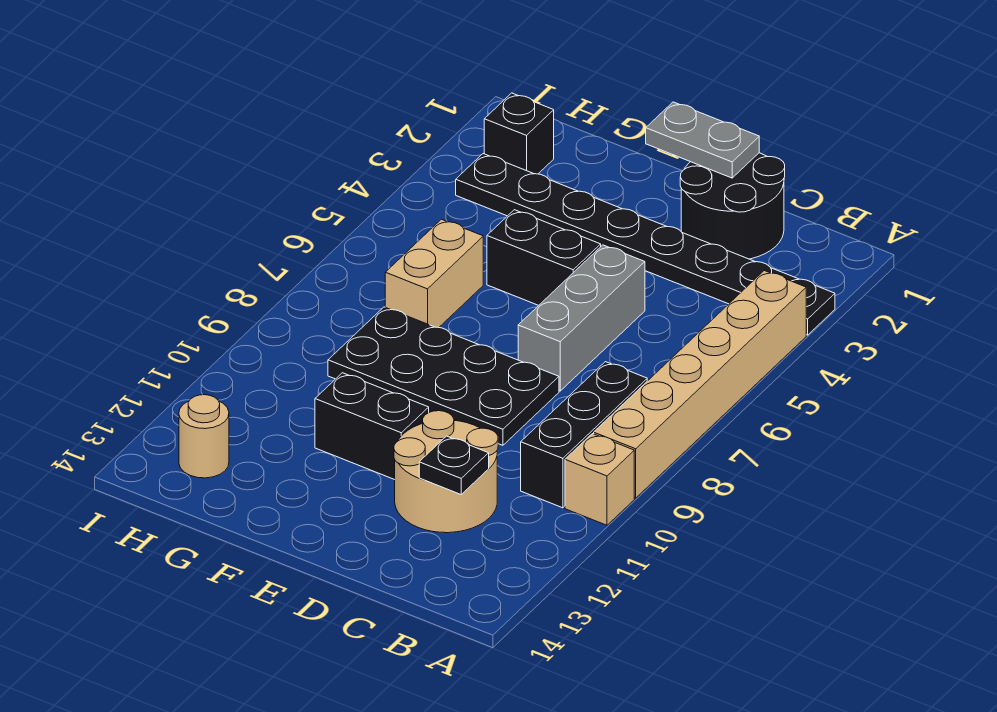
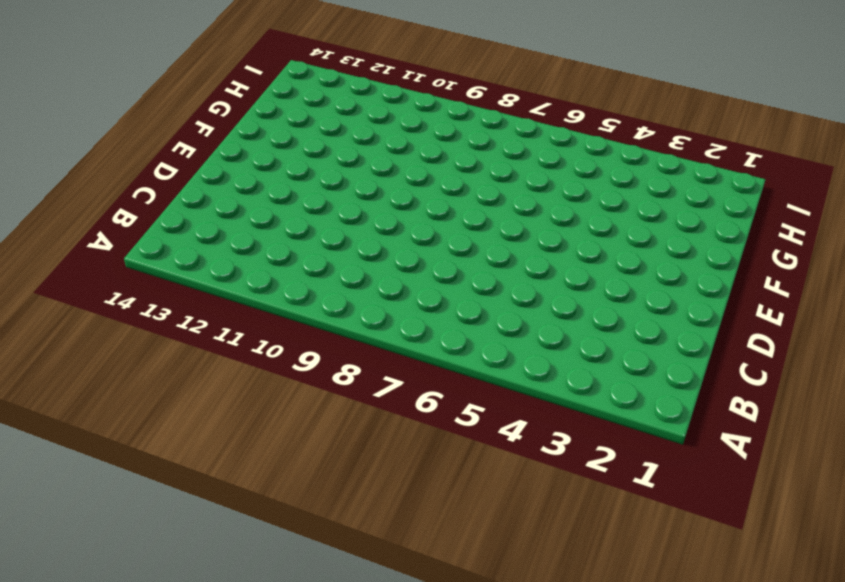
none -> black 1x8 plate [456,154,835,335]
none -> tan 1x6 brick [594,271,806,498]
none -> tan 1x1 brick [565,434,634,525]

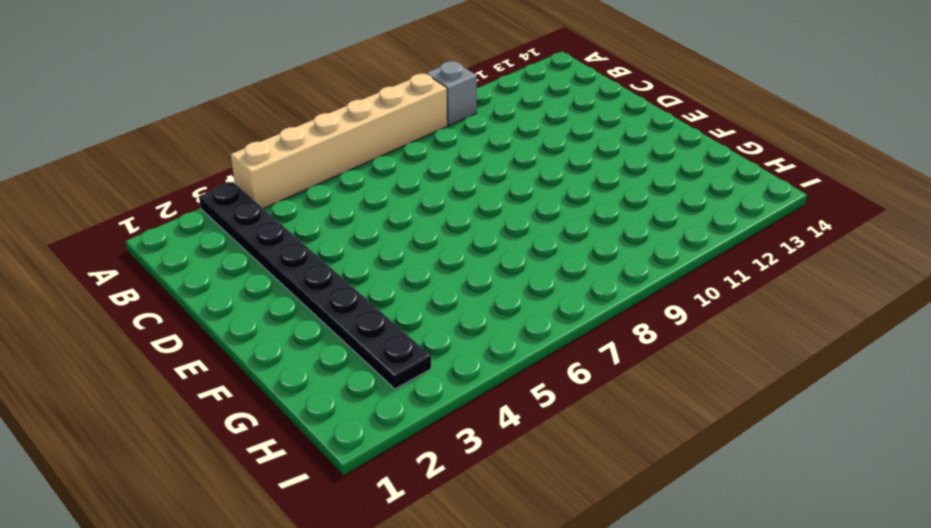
grey 1x1 brick [426,61,477,125] -> tan 1x1 brick [565,434,634,525]
none -> black 1x3 brick [521,362,647,508]
none -> black 2x2 round brick [680,153,785,259]
none -> tan 2x2 round brick [394,411,498,533]

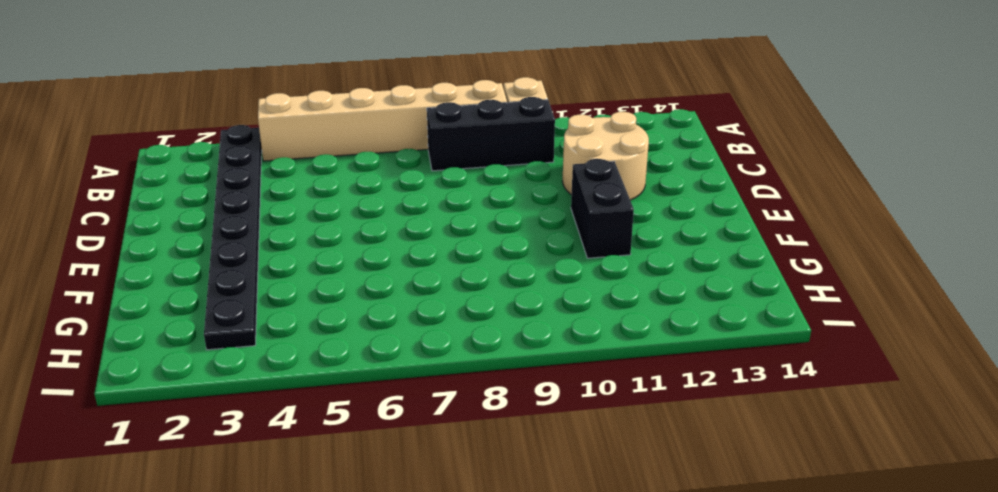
none -> black 2x2 round brick [680,153,785,259]
none -> grey 1x3 brick [518,245,645,391]
none -> black 2x4 plate [328,307,559,445]

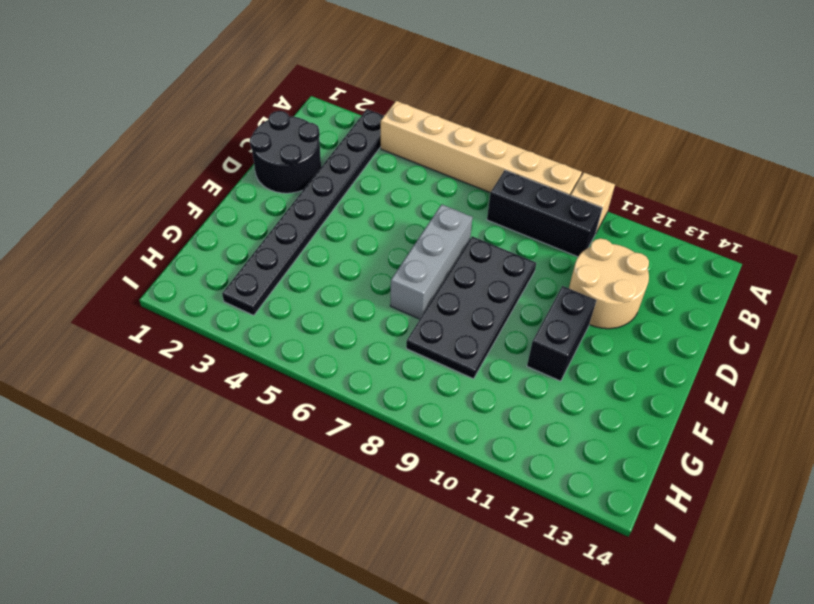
grey 1x3 brick [390,204,473,319] -> grey 1x3 brick turned to [518,245,645,391]
none -> black 1x2 brick [487,210,601,305]
none -> tan 1x2 brick [385,219,483,328]
none -> black 1x1 brick [484,93,554,174]

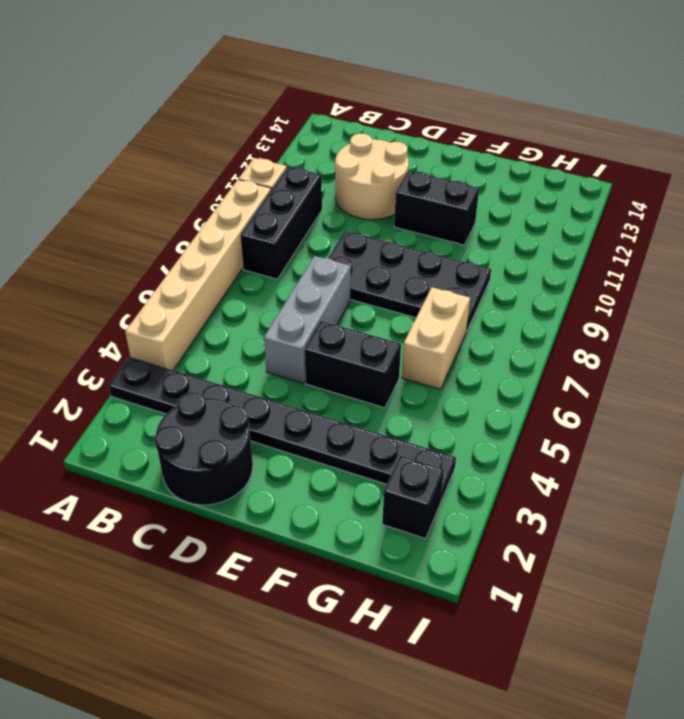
none -> tan 1x1 round brick [179,395,229,478]
none -> black 1x1 plate [419,436,489,494]
none -> grey 1x2 plate [646,102,759,178]

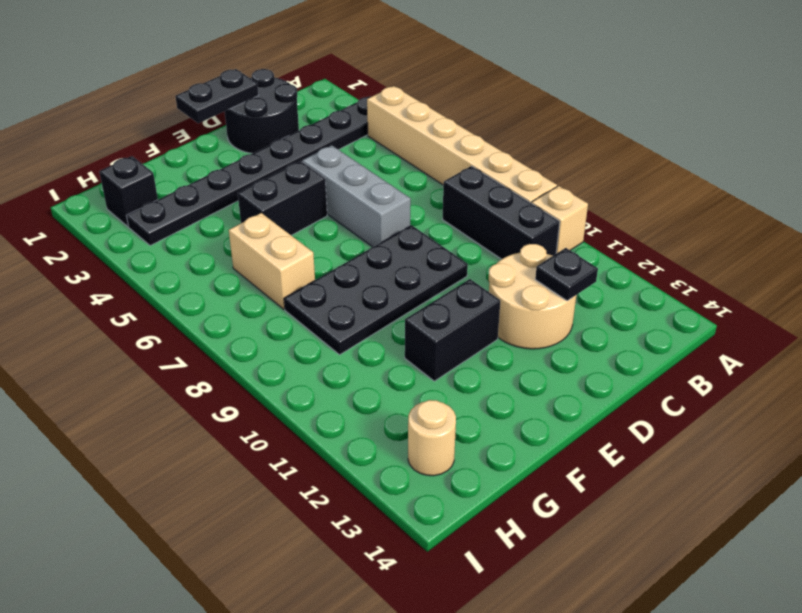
black 1x2 plate [175,69,258,123] -> grey 1x2 plate [646,102,759,178]

